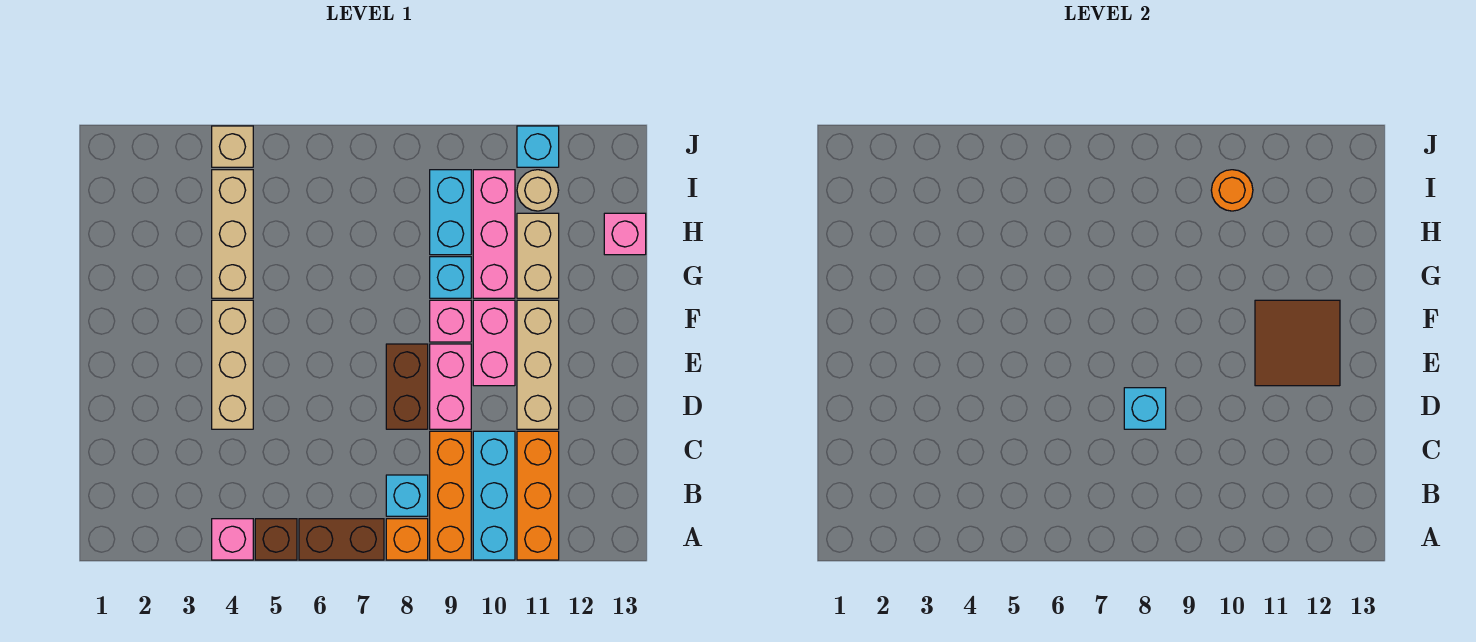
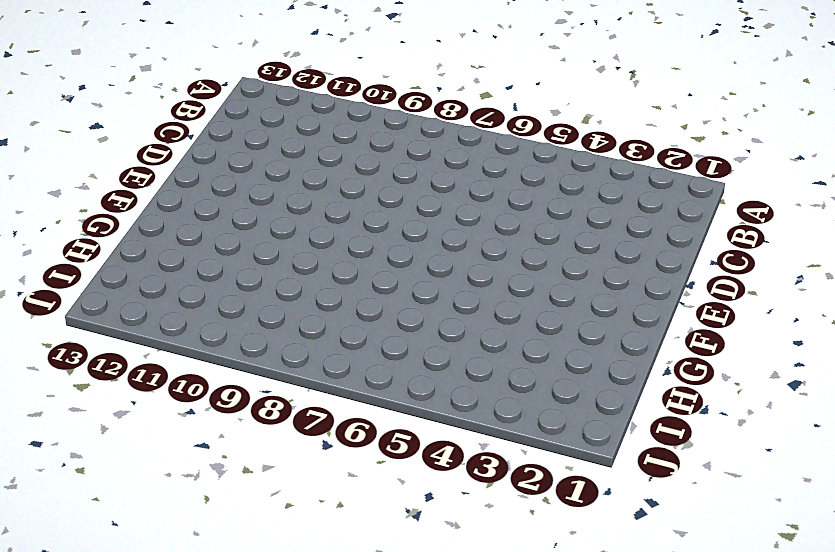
none -> pink 1x1 brick [212,519,253,560]
none -> brown 1x1 brick [255,519,297,560]
none -> brown 1x2 brick [299,519,384,560]

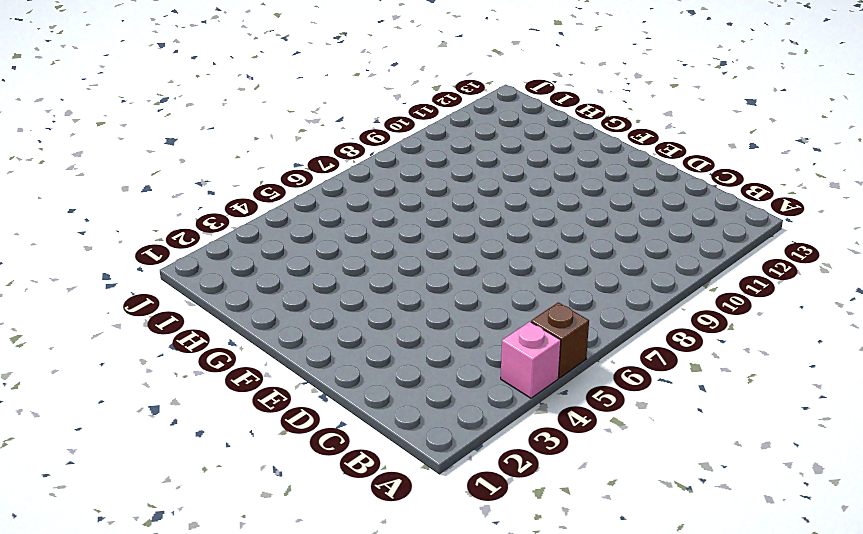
none -> brown 1x2 brick [299,519,384,560]
none -> orange 1x1 brick [386,519,428,560]
none -> orange 1x3 brick [430,431,471,560]

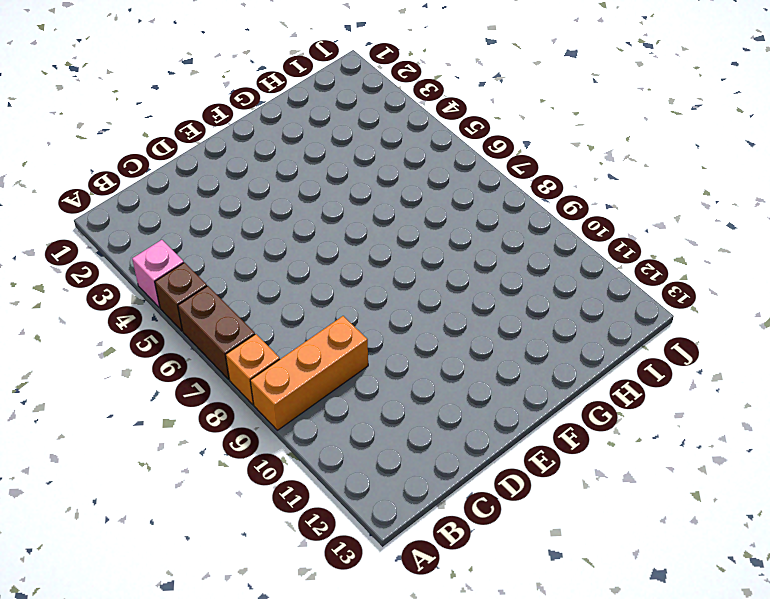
none -> cyan 1x3 brick [473,431,515,560]
none -> orange 1x3 brick [517,431,559,560]
none -> cyan 1x1 brick [386,475,428,516]

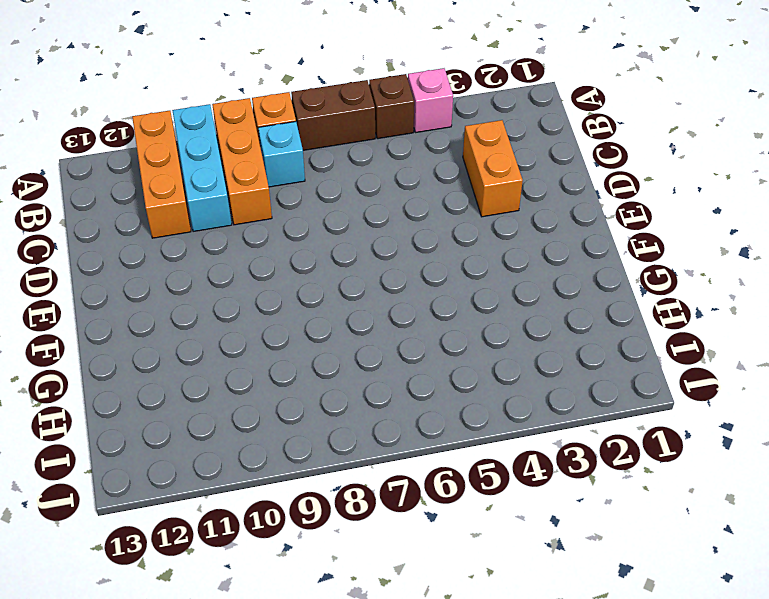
orange 1x2 brick [463,120,523,217] -> none
none -> tan 1x3 brick [212,300,253,429]
none -> brown 1x2 brick [386,344,428,429]
none -> pink 1x2 brick [430,344,471,429]

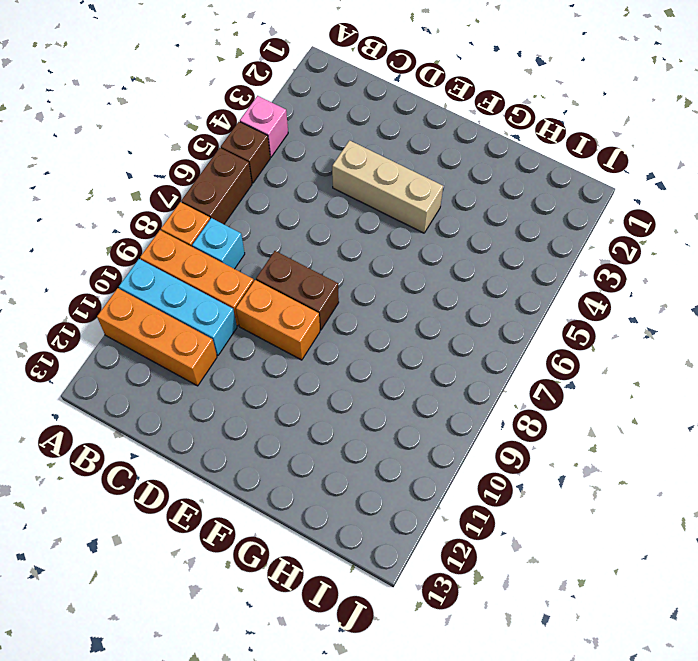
orange 1x2 brick [236,280,320,360] -> pink 1x2 brick [430,344,471,429]
none -> tan 1x3 brick [517,300,559,429]
none -> pink 1x2 brick [473,300,515,386]
none -> pink 1x1 brick [430,300,471,342]

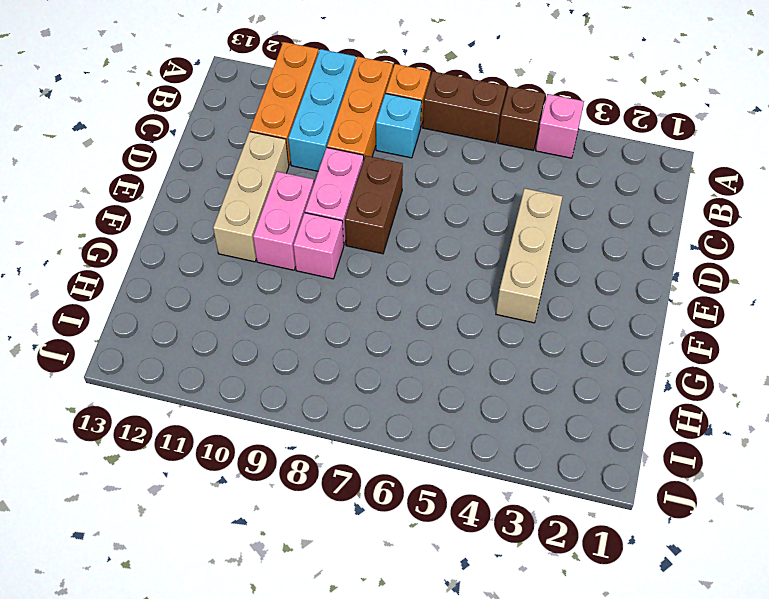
none -> tan 1x3 brick [212,170,253,298]
none -> cyan 1x1 brick [430,257,471,298]
none -> pink 1x3 brick [473,170,515,298]

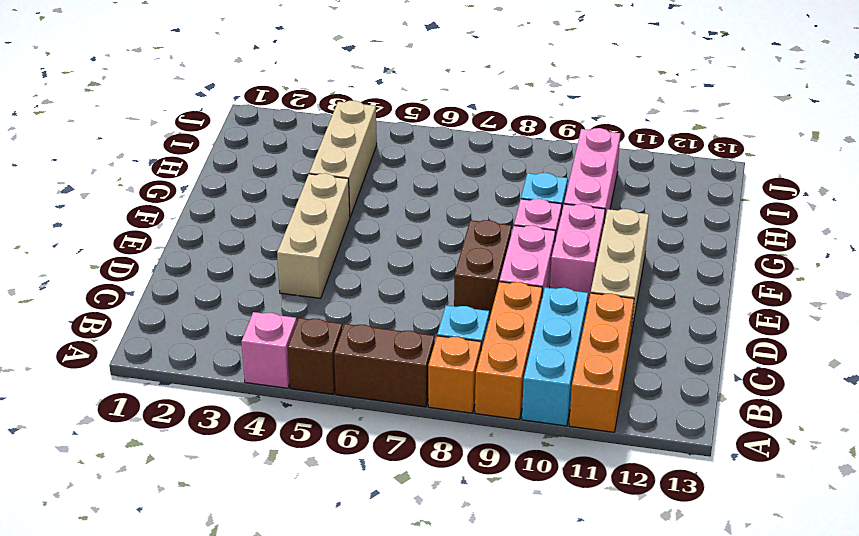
none -> tan 1x2 brick [517,213,559,298]
none -> cyan 1x2 brick [430,170,471,255]
none -> pink 1x1 brick [604,213,646,255]

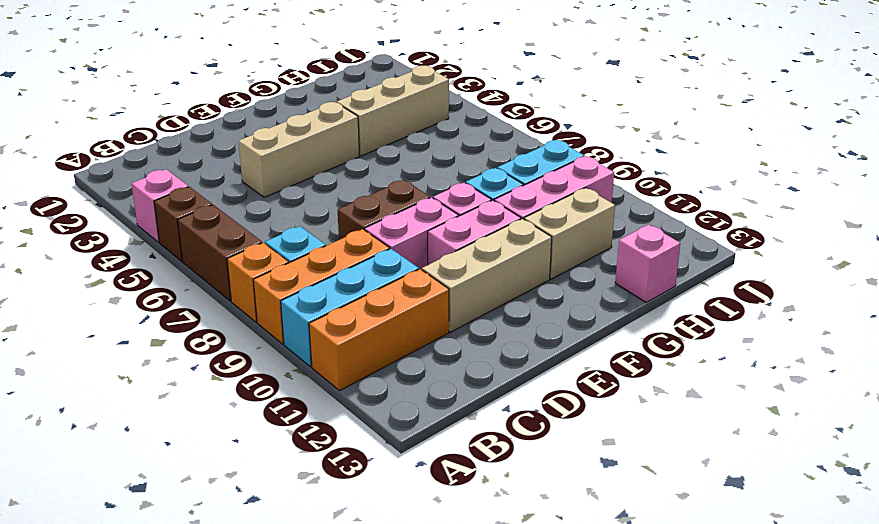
none -> tan 1x1 round brick [517,170,559,211]
none -> tan 1x1 brick [212,126,253,167]
none -> cyan 1x1 brick [517,126,559,167]

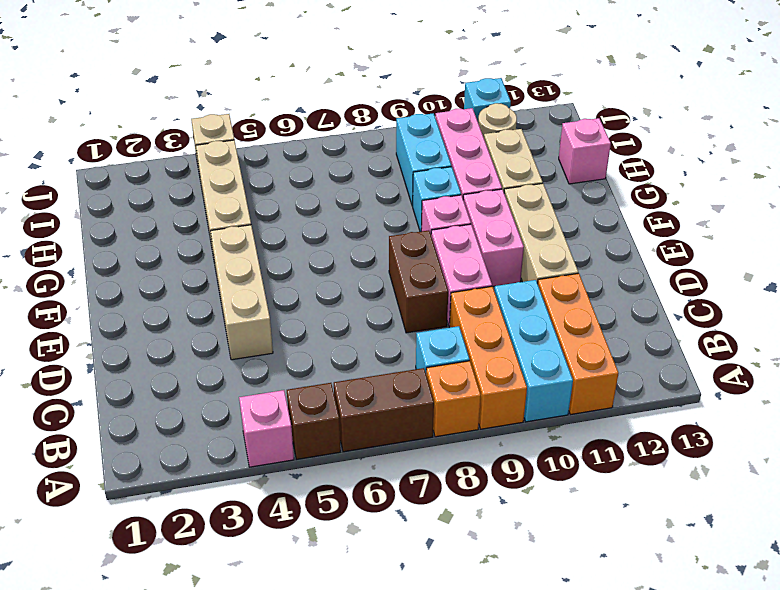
none -> cyan 1x1 brick [1124,388,1166,429]
none -> brown 2x2 tile [1255,300,1340,386]
none -> orange 1x1 round brick [1211,170,1253,211]

